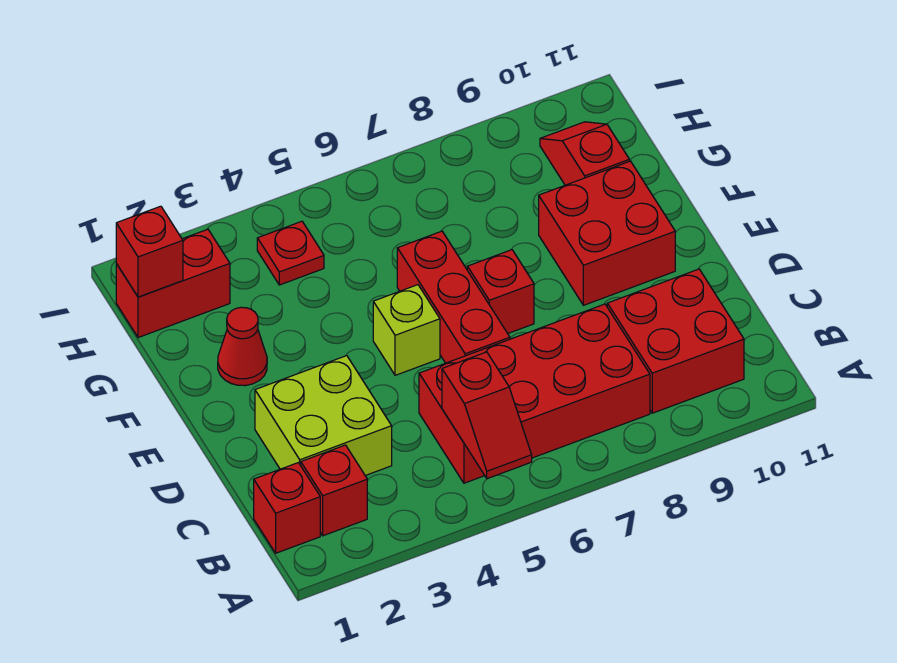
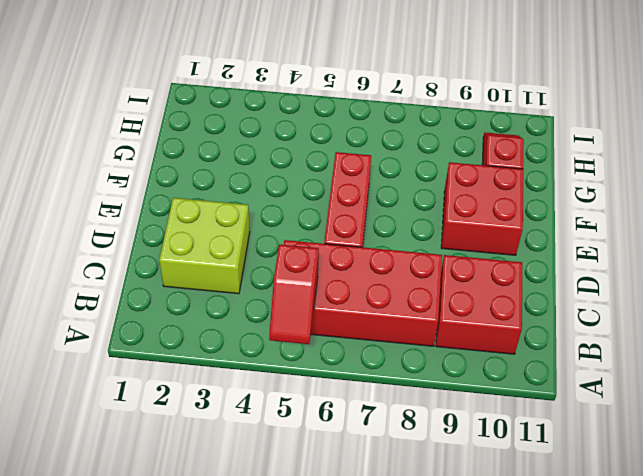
none -> red 1x1 brick [254,463,320,553]
none -> red 1x1 brick [301,445,367,536]
none -> lime 1x1 brick [373,285,440,375]

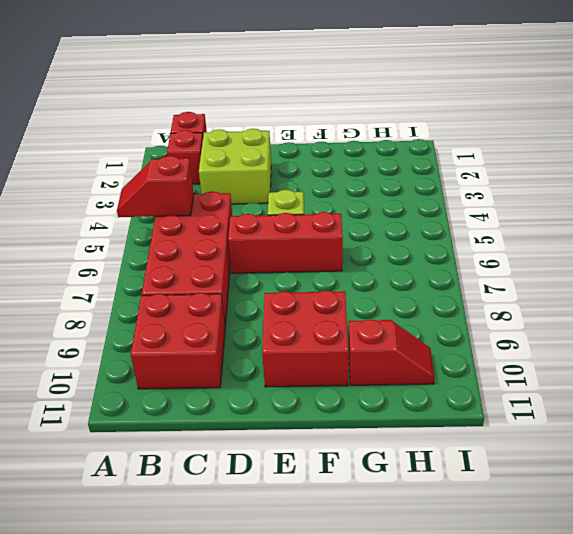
none -> red 1x1 brick [467,250,534,333]
none -> red 1x1 cone [218,307,267,386]
none -> red 1x2 brick [116,229,230,338]

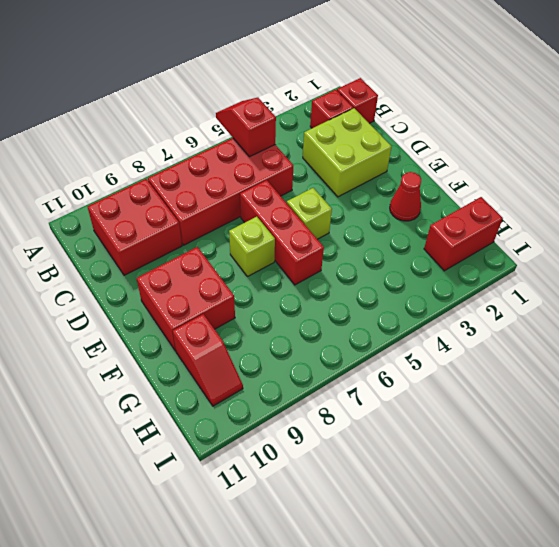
lime 1x1 brick [229,217,275,277] -> red 1x1 brick [467,250,534,333]
none -> red 1x1 plate [257,221,324,285]
none -> red 1x1 brick [116,206,183,297]

